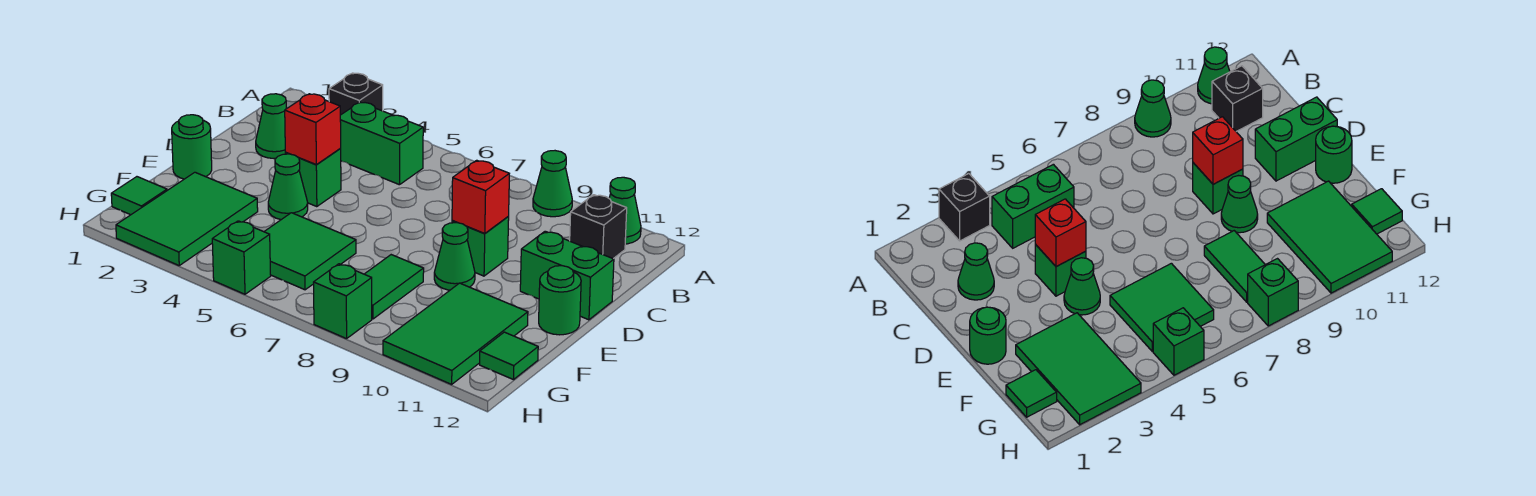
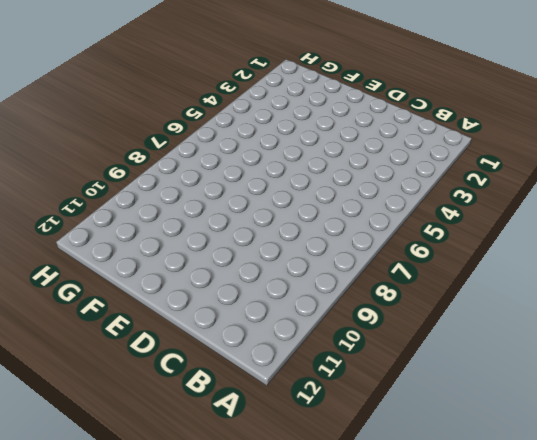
none -> black 1x1 brick [329,73,383,115]
none -> green 1x1 cone [533,151,572,217]
none -> green 1x1 cone [609,177,641,244]

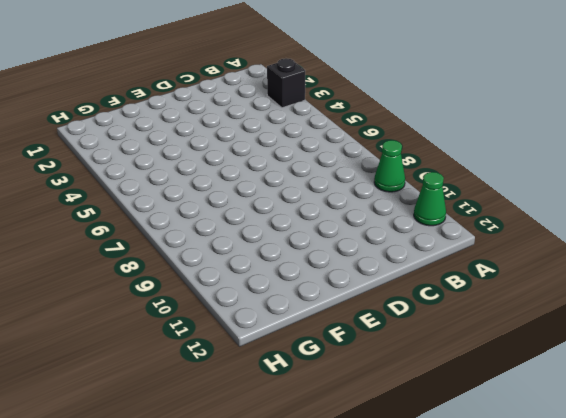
none -> green 1x2 brick [340,102,423,185]
none -> black 1x1 brick [570,195,627,259]
none -> green 1x1 cone [256,94,286,159]

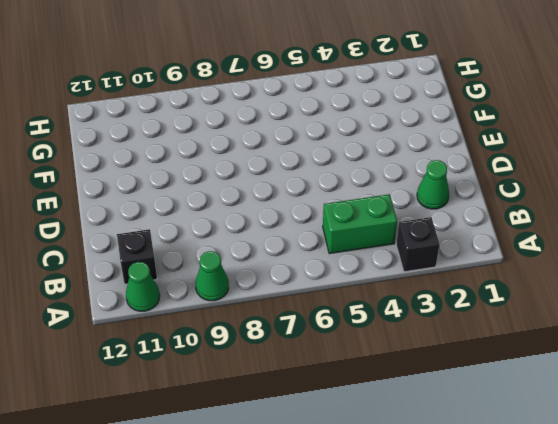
none -> green 1x1 brick [285,148,341,207]
none -> green 1x1 brick [452,217,509,276]
none -> green 1x2 brick [520,231,614,320]

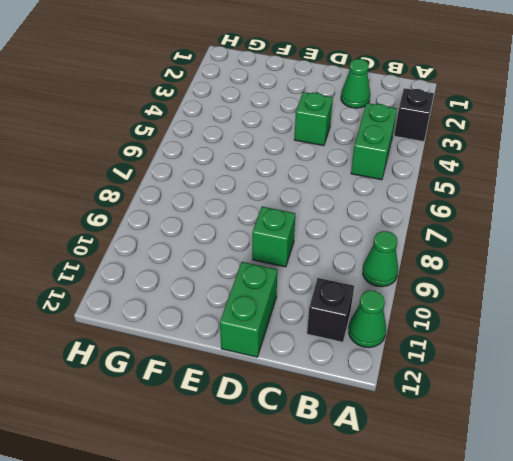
none -> green 1x1 round brick [172,115,212,179]
none -> green 1x1 cone [268,154,308,220]
none -> green 1x1 cone [434,223,475,290]

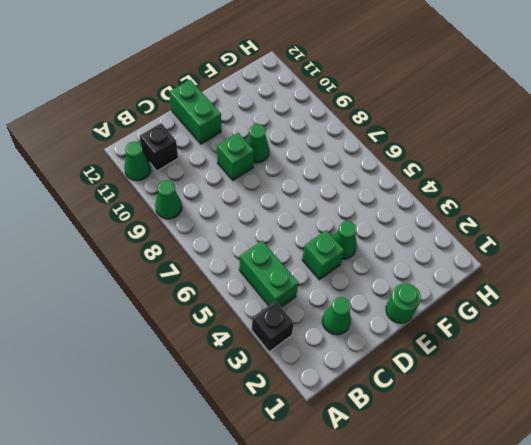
none -> green 1x1 round brick [539,266,581,335]
none -> green 2x3 tile [116,172,258,265]
none -> green 2x2 tile [264,213,356,290]

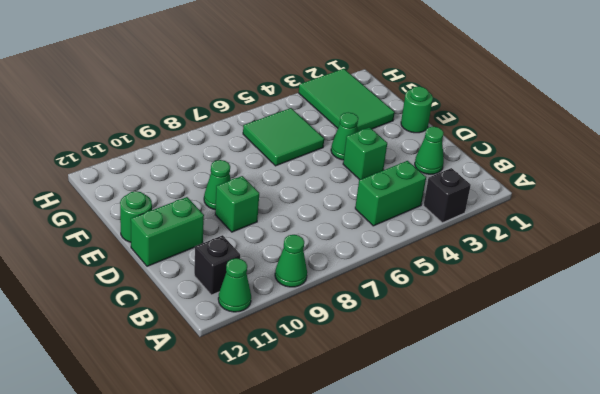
none -> green 1x2 tile [365,255,424,319]
none -> green 2x3 tile [383,283,528,384]
none -> green 1x1 tile [111,177,167,215]

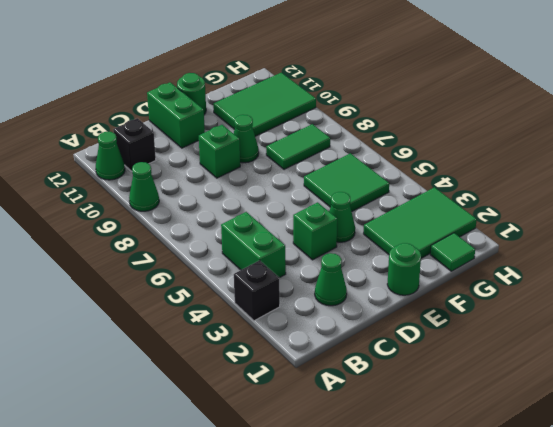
none -> green 1x1 tile [480,332,538,380]
none -> green 1x1 brick [212,221,271,294]
none -> green 1x1 brick [314,264,372,339]

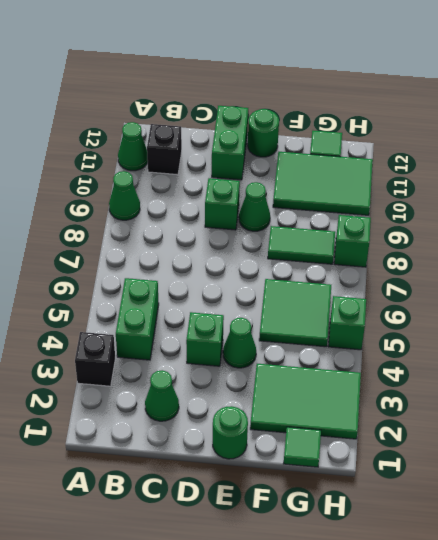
none -> red 1x1 brick [285,94,341,165]
none -> red 1x1 brick [452,160,509,234]

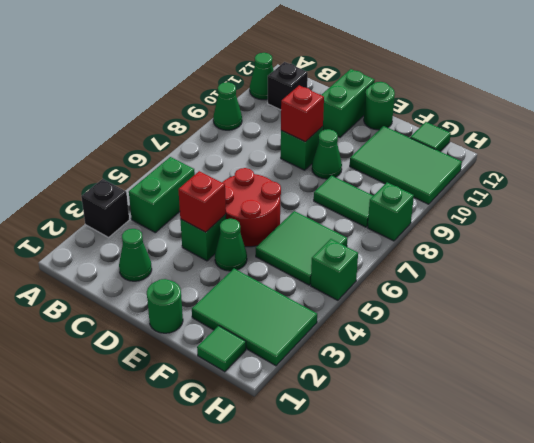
red 2x2 round brick [222,168,281,247] -> none

